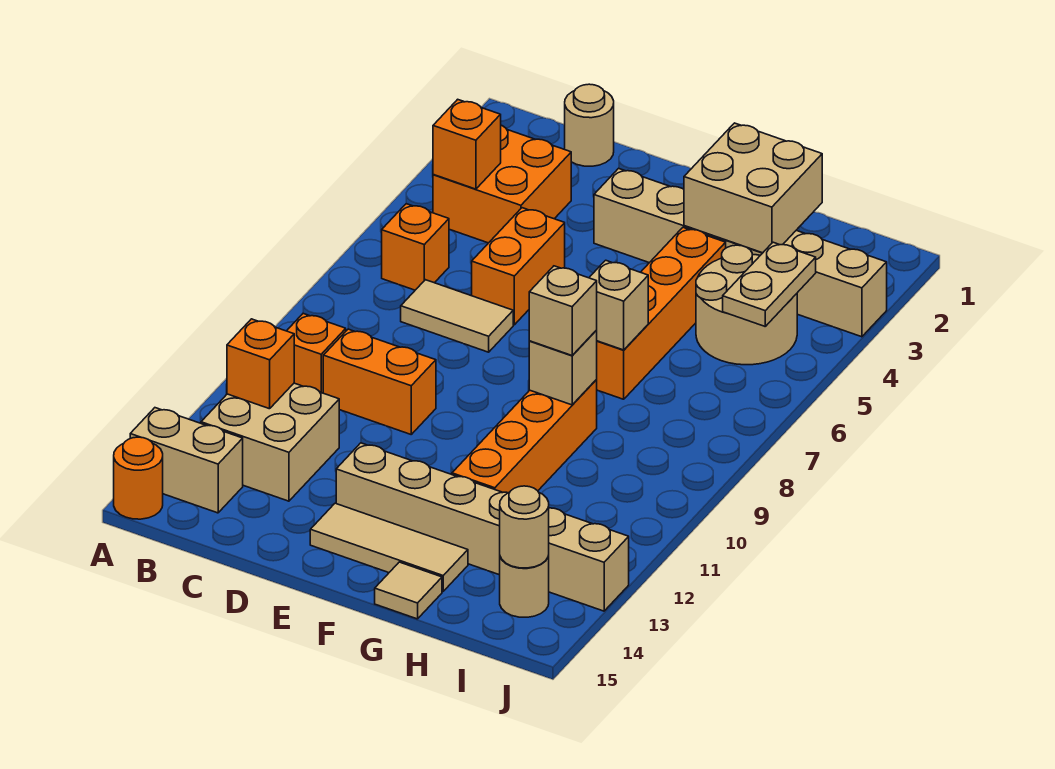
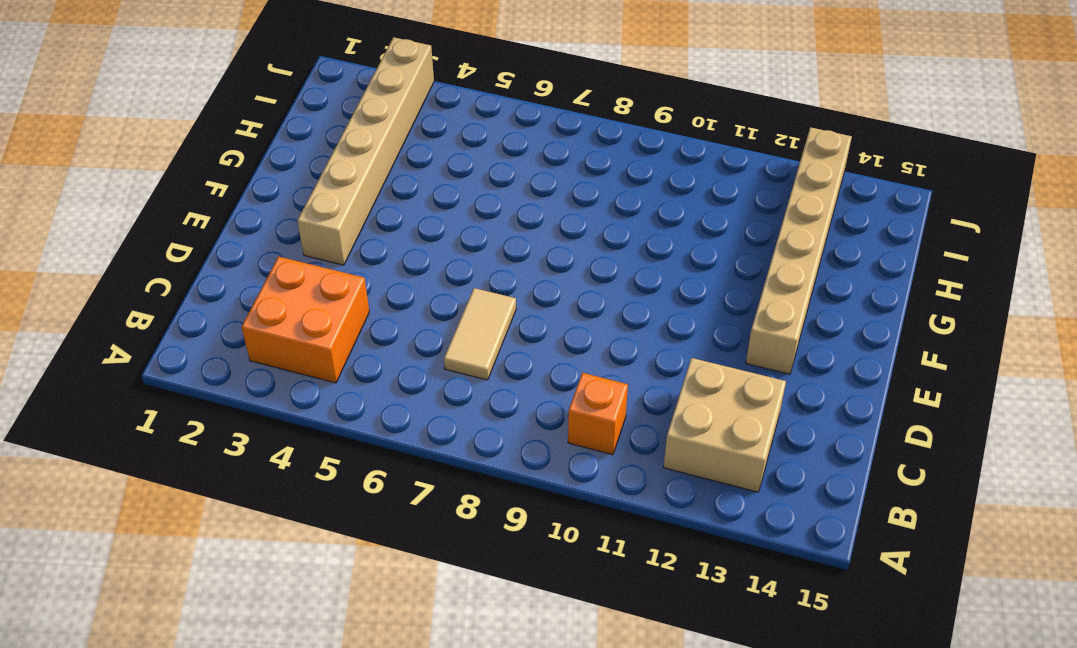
none -> tan 1x2 brick [130,408,243,513]
none -> orange 1x1 round brick [114,437,163,519]
none -> orange 1x1 brick [382,204,449,290]

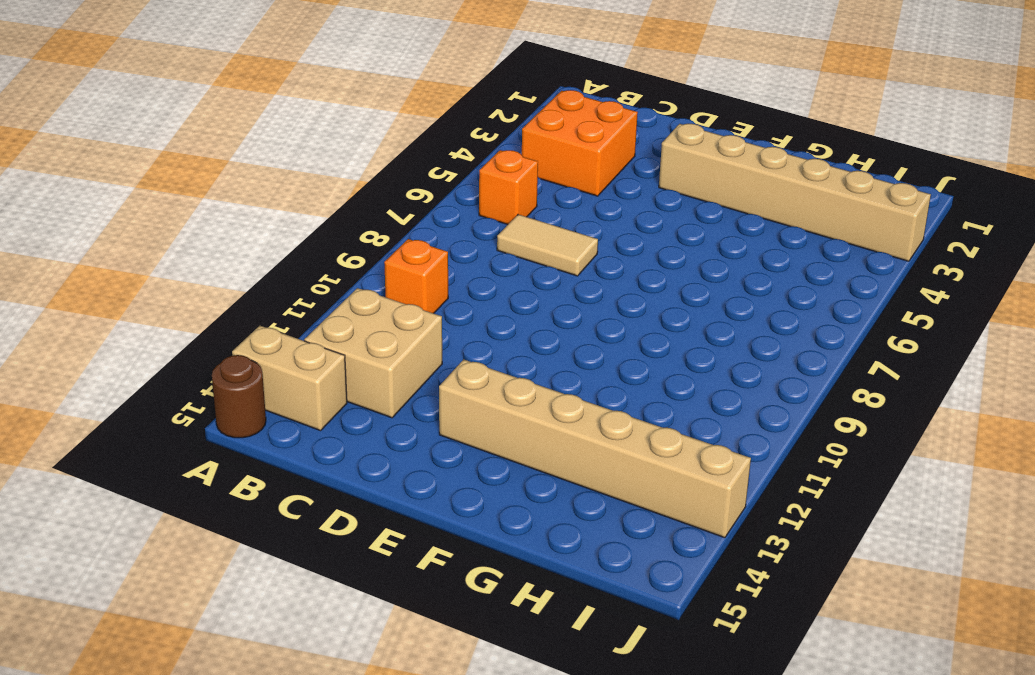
brown 1x1 round brick [212,355,266,438] -> orange 1x1 round brick [114,437,163,519]
none -> tan 1x1 round brick [565,84,614,166]
none -> orange 1x2 brick [323,329,436,434]
none -> orange 1x2 brick [472,208,565,325]

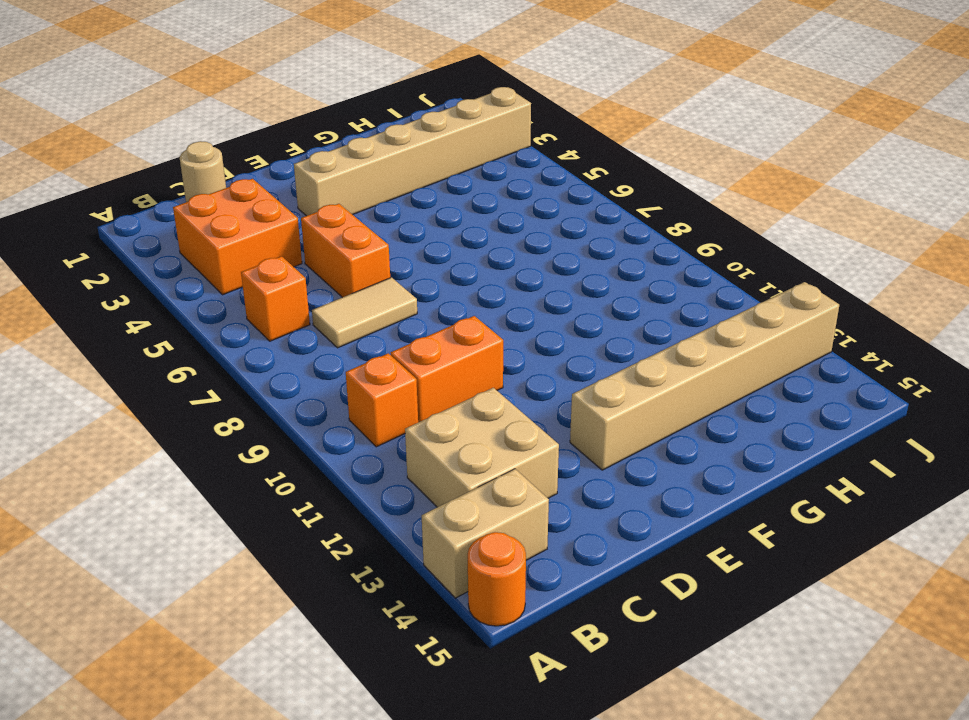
none -> tan 1x3 tile [310,503,468,591]
none -> orange 1x4 brick [596,227,726,399]
none -> orange 1x4 brick [452,380,597,493]

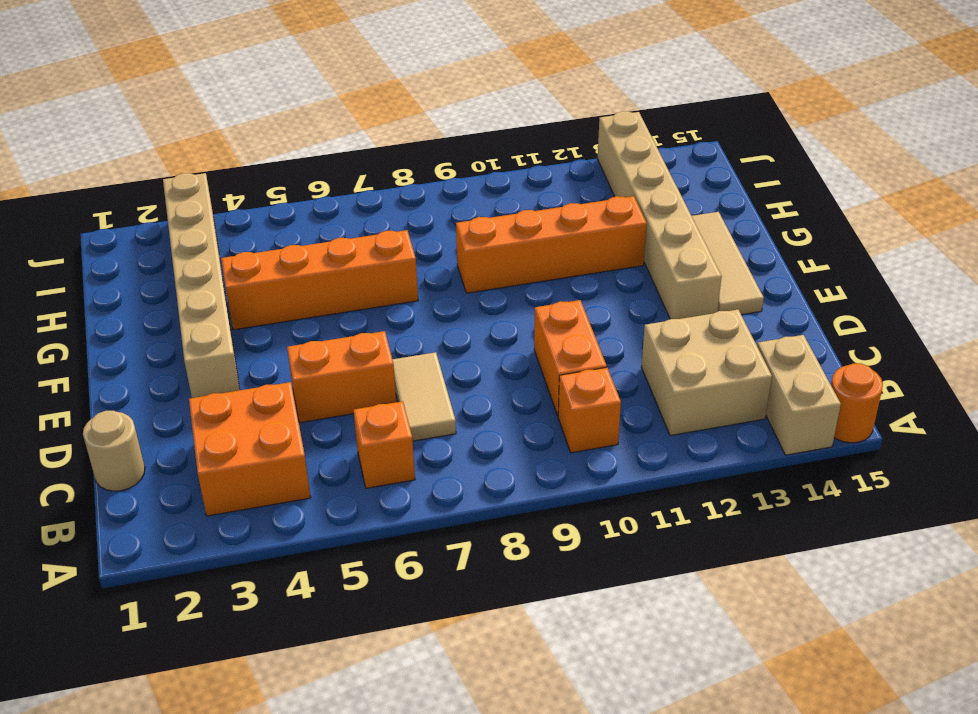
none -> tan 1x1 tile [375,562,442,619]
none -> tan 2x2 round brick [696,245,797,365]
none -> tan 1x1 round brick [500,556,549,617]

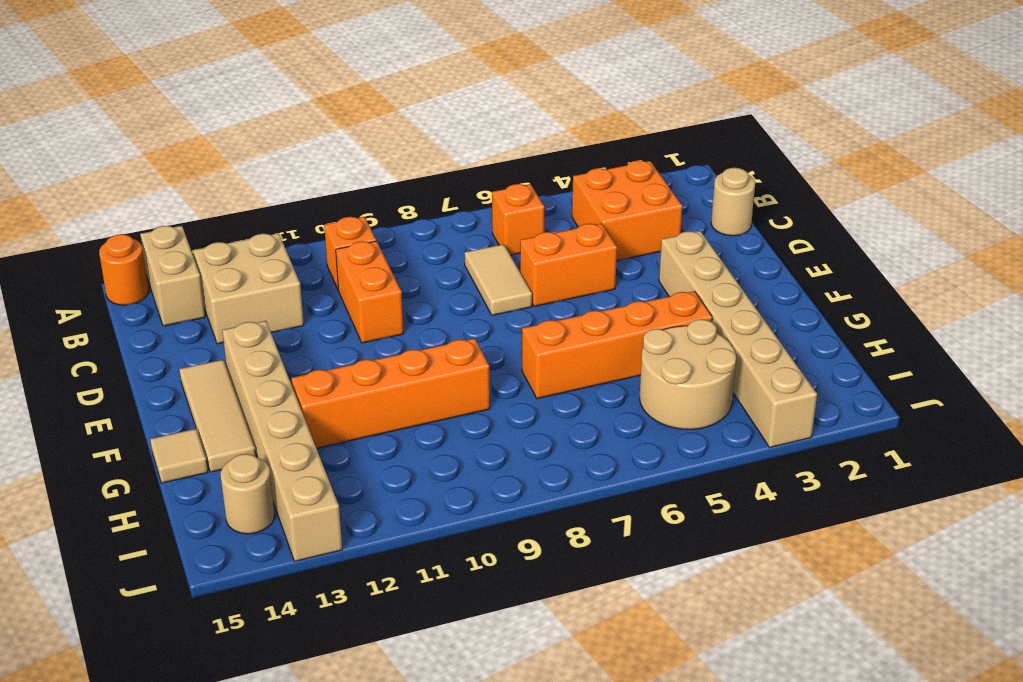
none -> orange 1x1 brick [433,99,501,189]
none -> orange 1x1 brick [227,319,294,409]
none -> tan 2x2 brick [684,123,822,253]

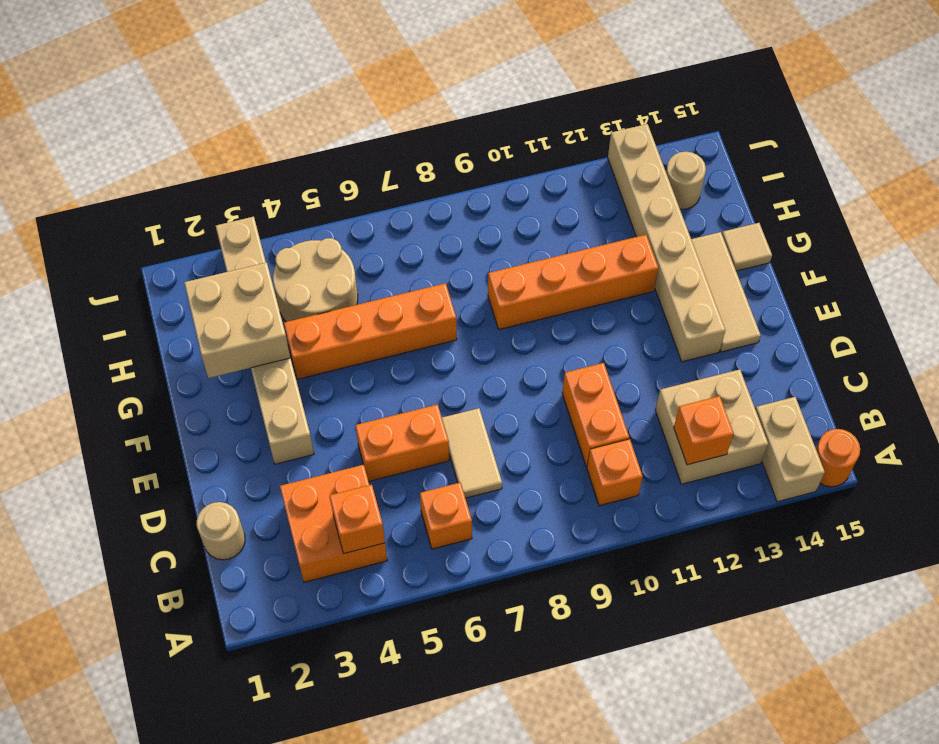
none -> tan 1x1 brick [589,260,648,350]
none -> tan 1x1 brick [529,330,597,405]
none -> tan 1x2 plate [723,242,816,326]

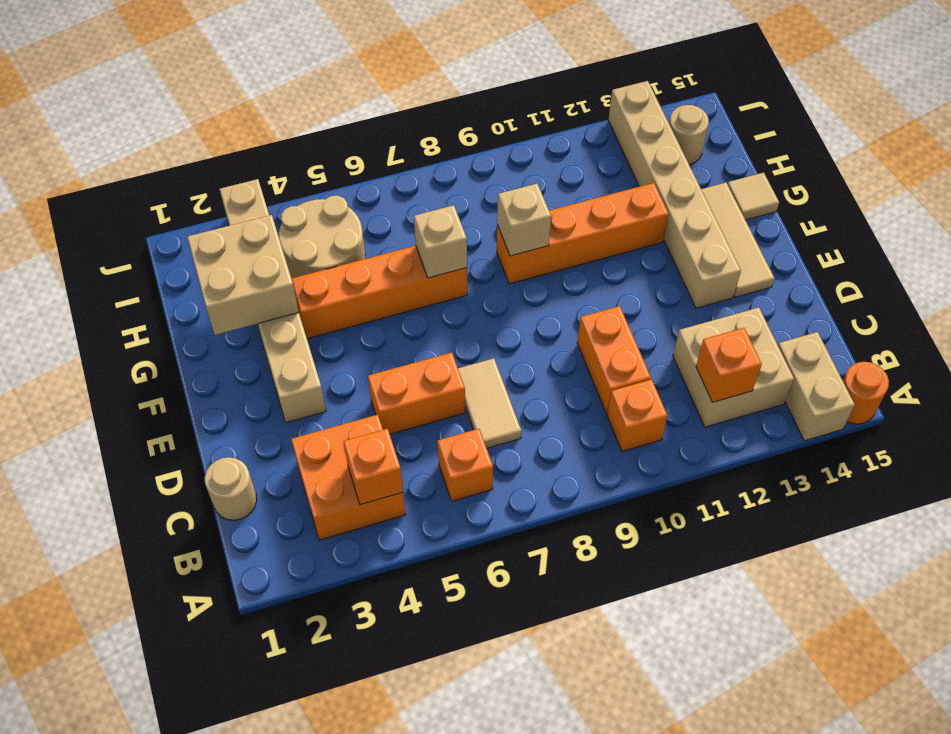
none -> tan 1x2 plate [723,242,816,326]
none -> tan 1x1 round brick [500,486,549,568]
none -> tan 1x1 brick [529,266,597,355]

